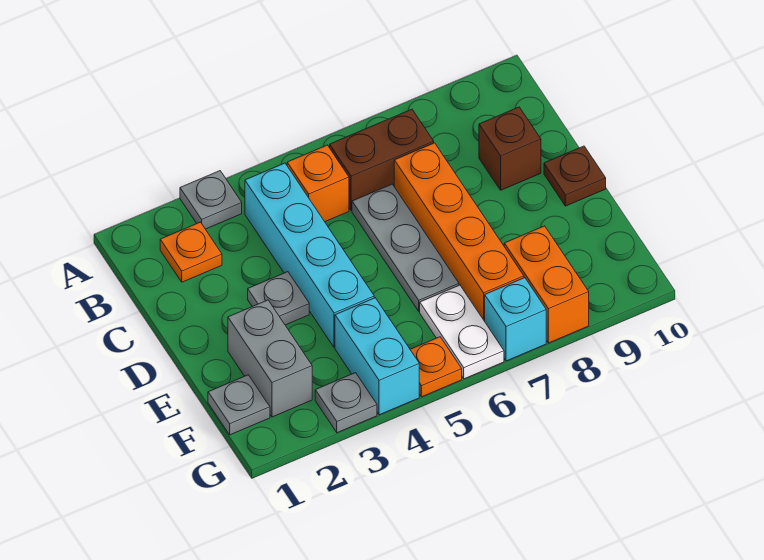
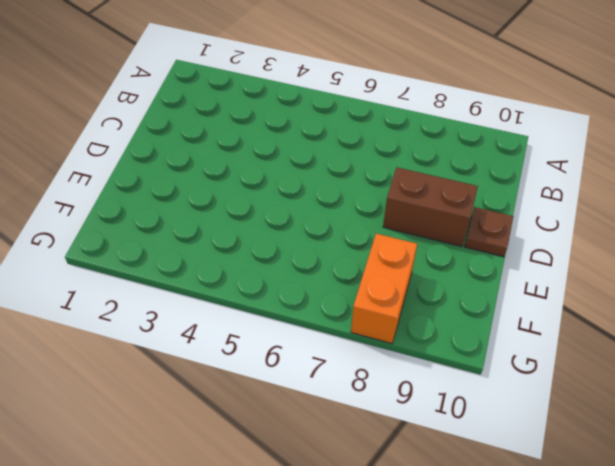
brown 1x2 brick [383,167,478,246] -> brown 1x2 brick moved to [330,109,434,210]
none -> grey 1x1 plate [180,171,242,229]
none -> orange 1x1 plate [160,222,222,282]
none -> cyan 1x4 brick [245,163,374,347]

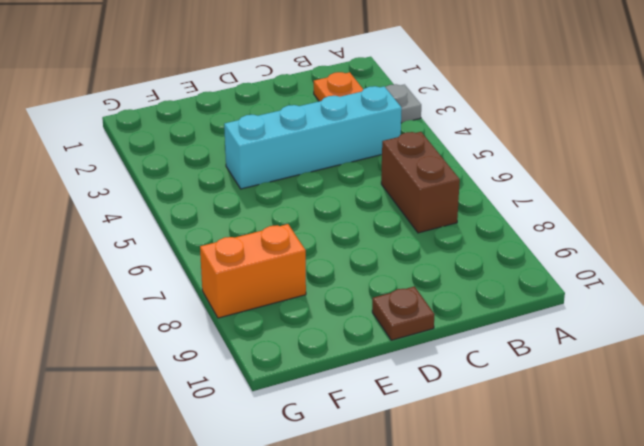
none -> orange 1x1 brick [287,145,349,222]
none -> grey 1x3 plate [352,184,459,311]
none -> orange 1x4 brick [394,143,524,321]

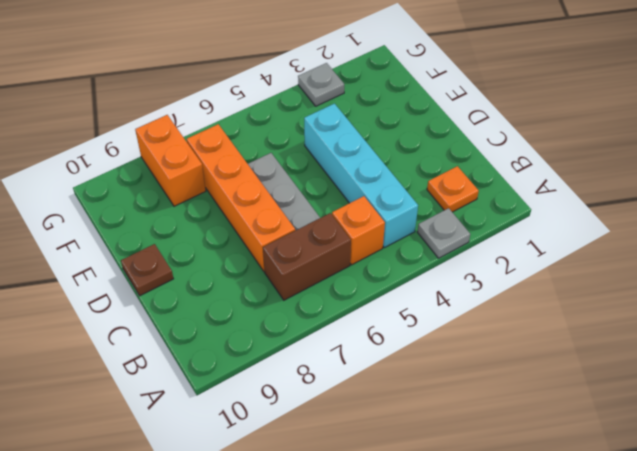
none -> brown 1x1 brick [479,107,541,190]
none -> grey 1x1 plate [248,272,309,325]
none -> grey 1x2 brick [228,300,312,417]

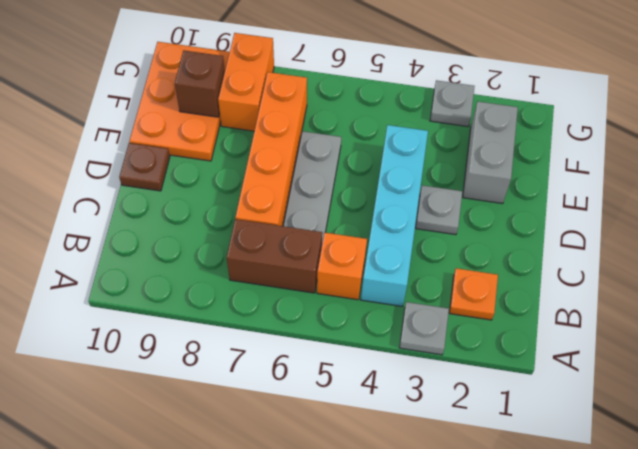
orange 2x3 plate [129,42,230,161] -> none
brown 1x1 brick [175,51,225,117] -> brown 1x1 brick moved to [479,107,541,190]
none -> grey 1x1 plate [208,375,270,435]
none -> cyan 1x2 brick [335,298,419,415]
none -> white 1x2 plate [420,285,504,379]

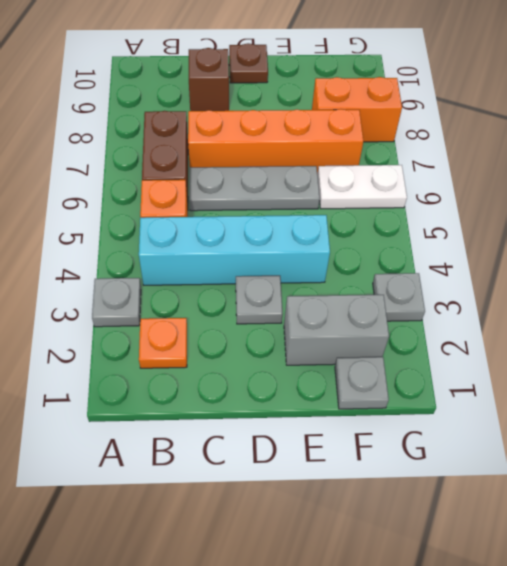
none -> cyan 1x2 brick [335,298,419,415]
none -> orange 1x1 plate [410,337,462,397]
none -> cyan 1x1 brick [485,278,546,361]

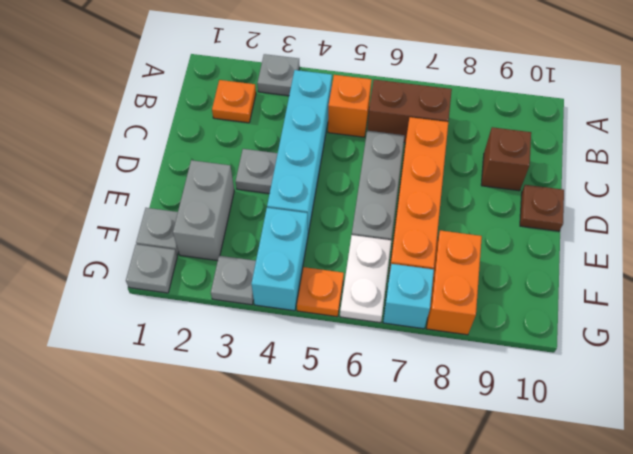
grey 1x1 plate [126,244,177,293] -> none

